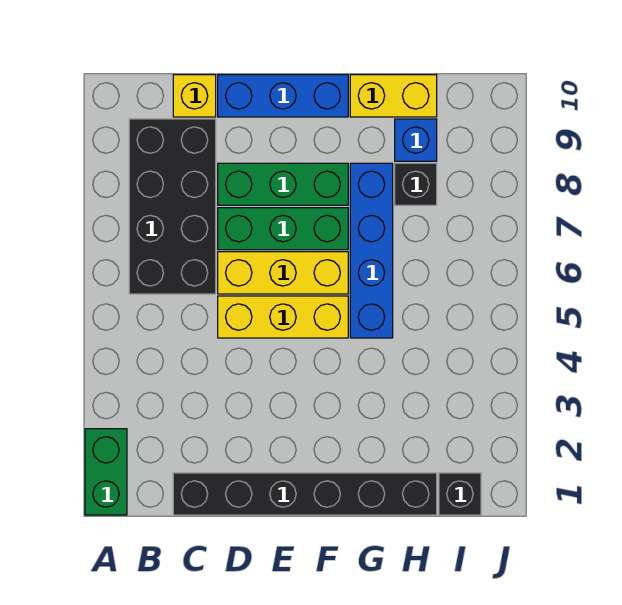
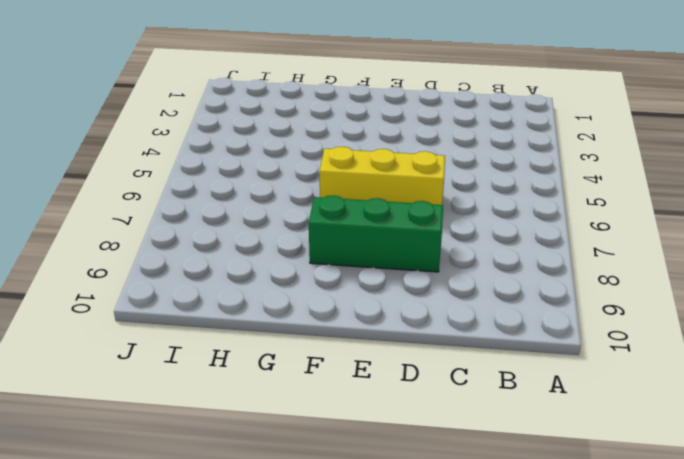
none -> green 1x2 brick [85,429,127,515]
none -> black 2x4 brick [129,119,216,294]
none -> black 1x6 brick [173,473,437,515]

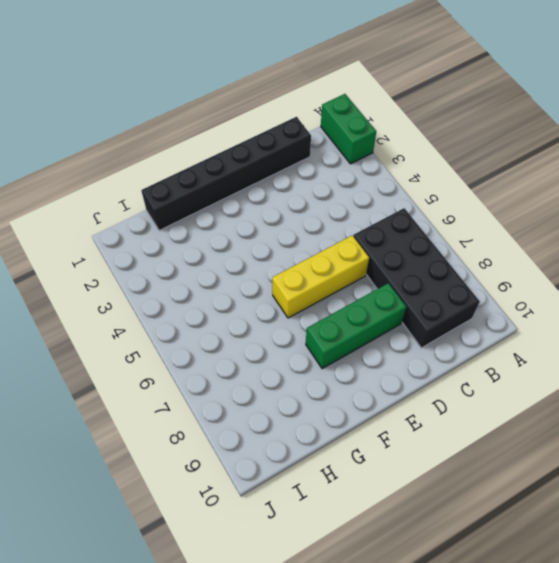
none -> yellow 1x1 brick [173,75,216,117]
none -> yellow 1x3 brick [218,296,348,338]
none -> green 1x3 brick [218,208,348,250]

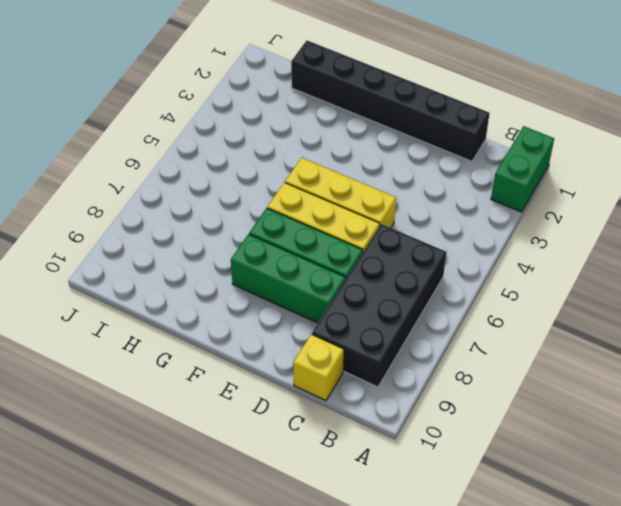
none -> blue 1x3 brick [218,75,348,117]
none -> blue 1x4 brick [350,163,393,338]
none -> yellow 1x2 brick [350,75,437,117]

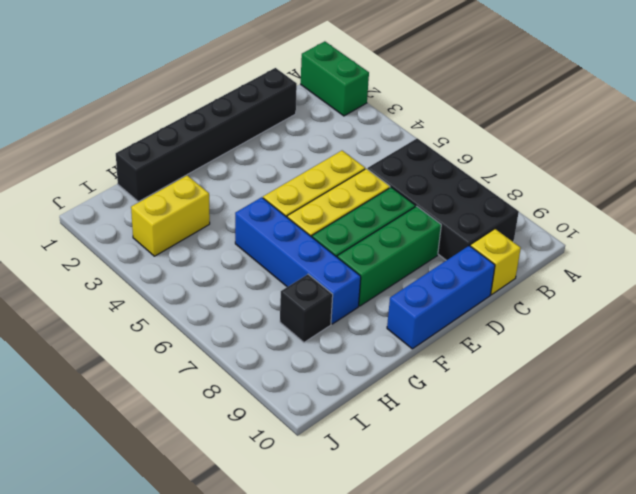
yellow 1x2 brick [131,176,210,256] -> yellow 1x2 brick moved to [350,75,437,117]
none -> blue 1x1 brick [395,119,437,161]
none -> black 1x1 brick [439,473,481,515]

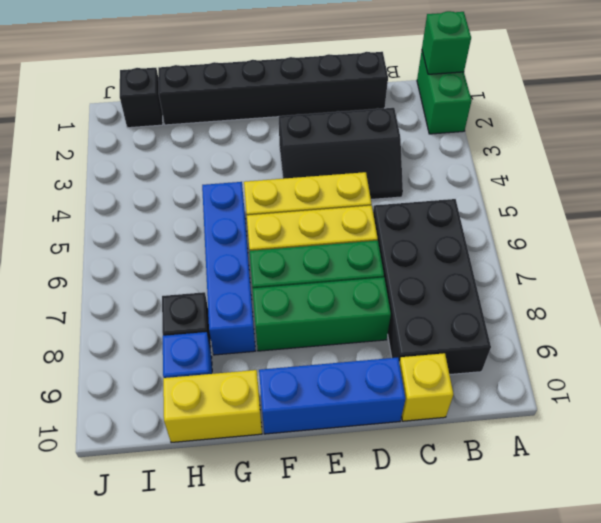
green 1x1 brick [422,11,471,74] -> none
black 2x3 slope [279,108,403,199] -> none

